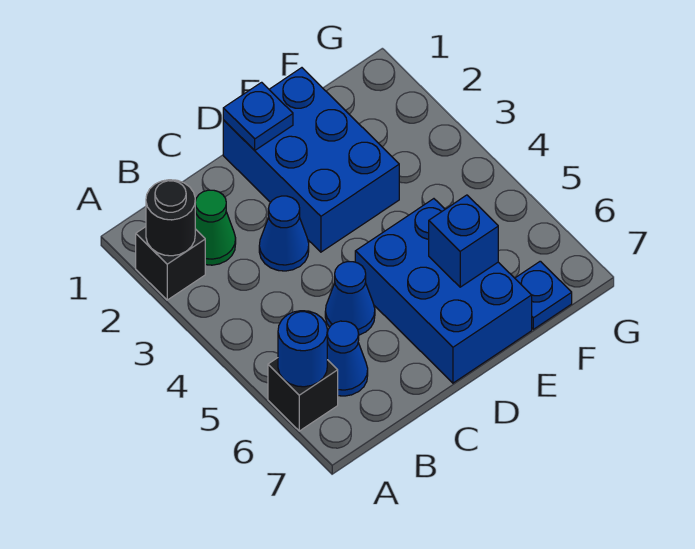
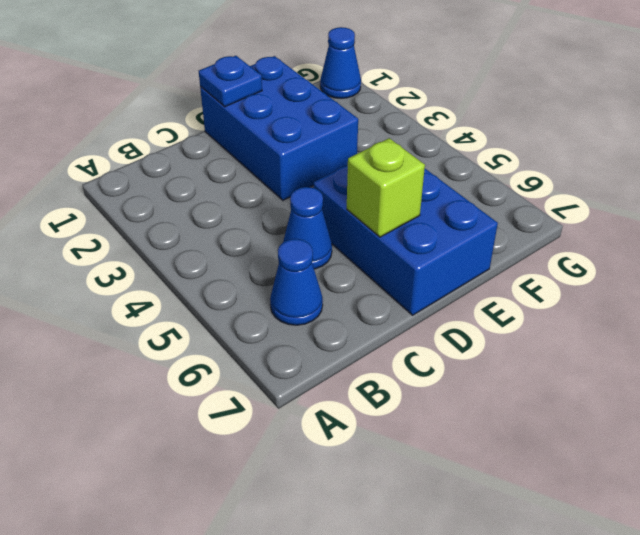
lime 1x1 brick [347,138,425,237] -> none
blue 1x1 cone [320,27,361,98] -> blue 1x1 cone moved to [259,196,309,271]
none -> black 1x1 brick [136,227,205,300]
none -> black 1x1 brick [268,358,338,431]
none -> green 1x1 cone [195,190,236,265]

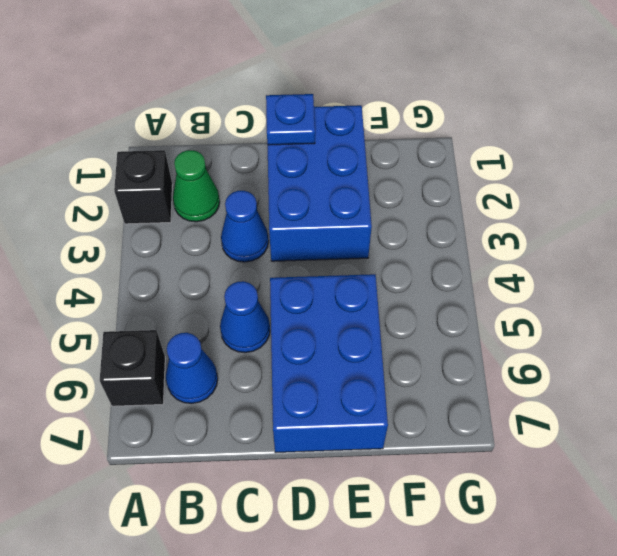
none -> blue 1x1 plate [515,261,572,329]
none -> black 1x1 round brick [146,180,195,256]
none -> blue 1x1 round brick [278,311,327,387]

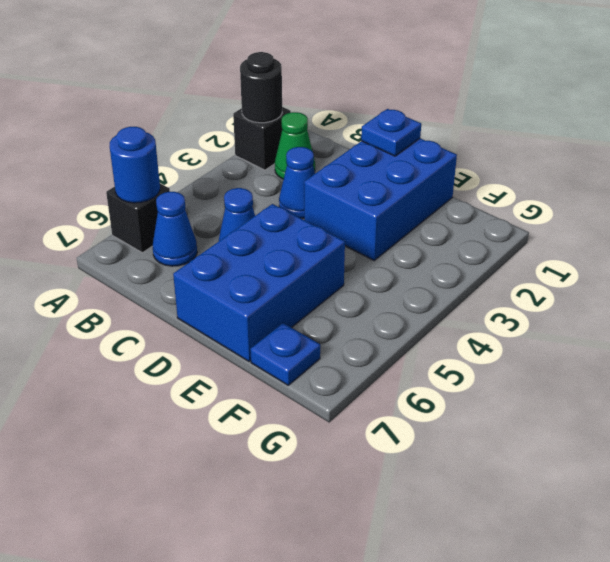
none -> blue 1x1 brick [429,195,498,287]

